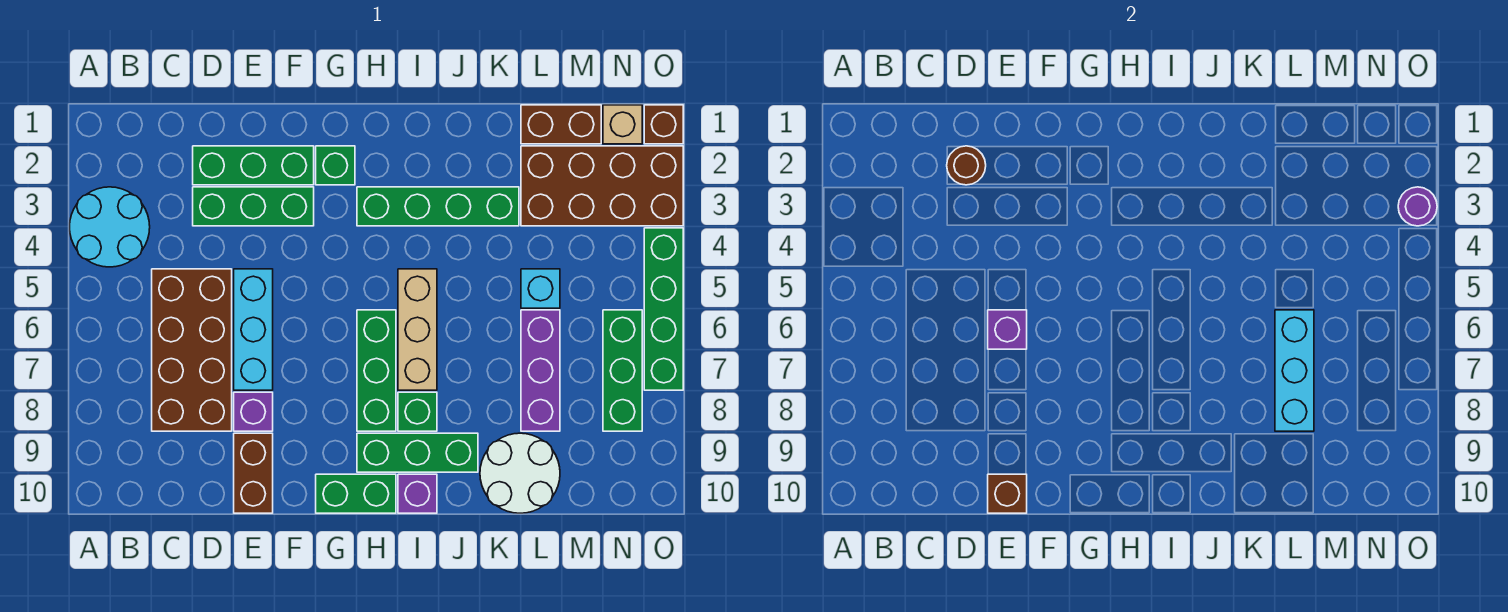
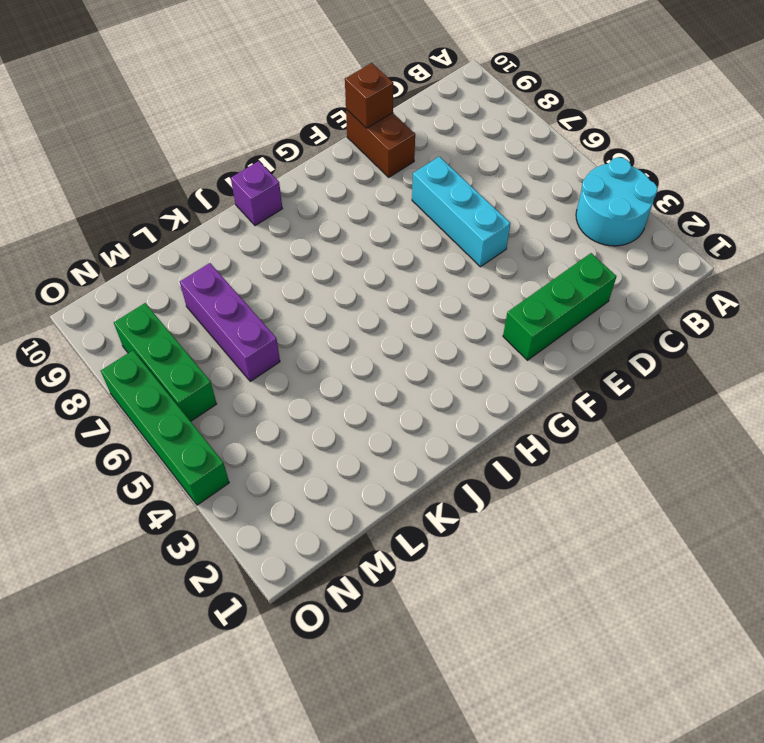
none -> brown 2x4 brick [152,269,232,431]
none -> green 1x3 brick [193,187,314,226]
none -> purple 1x1 brick [234,392,273,431]

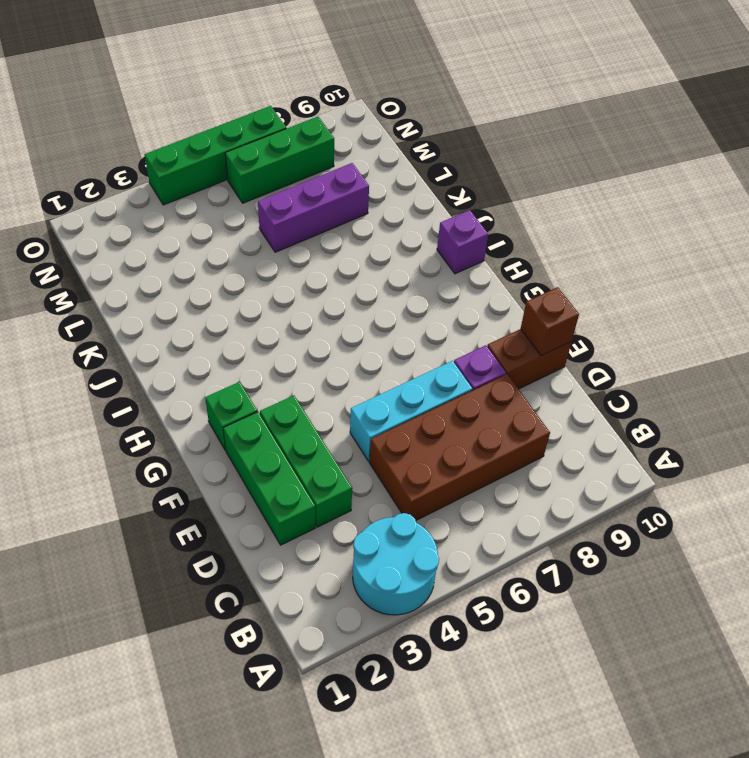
none -> green 1x2 brick [316,474,396,513]
none -> green 1x4 brick [357,187,519,226]
none -> green 1x3 brick [357,310,396,431]

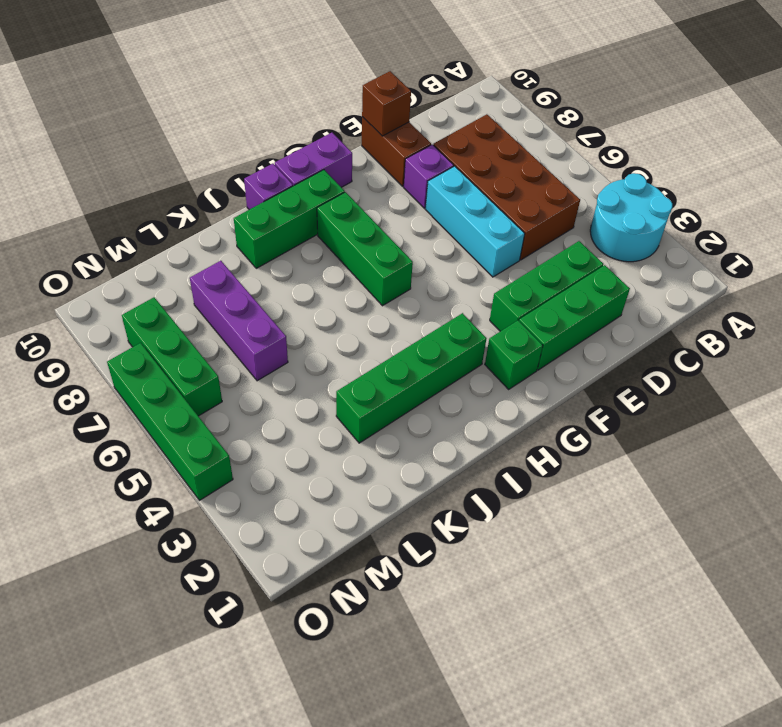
purple 1x2 brick [275,133,352,187] -> green 1x2 brick [316,474,396,513]
none -> tan 1x3 brick [398,269,437,390]
none -> green 1x1 brick [398,392,437,431]
none -> white 2x2 round brick [480,433,560,513]

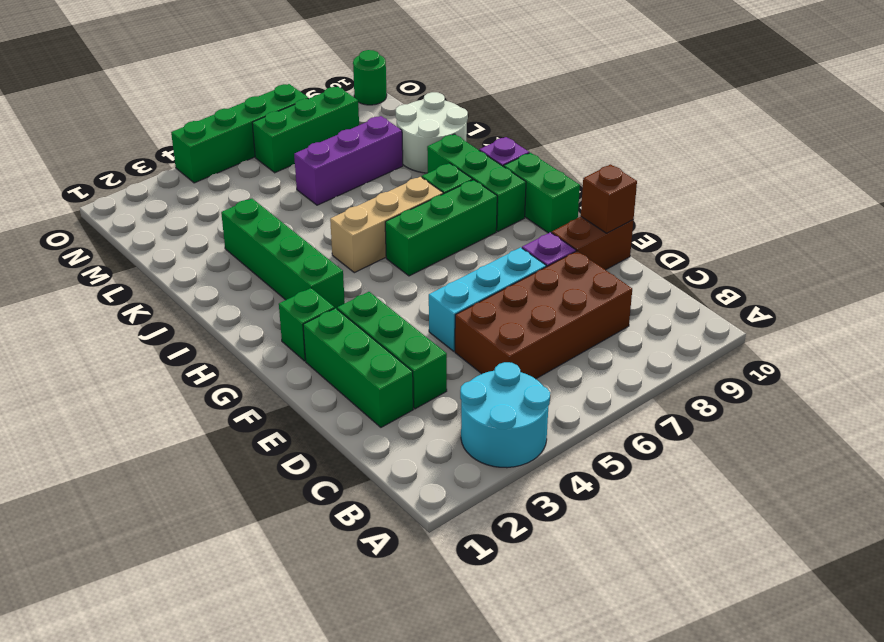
green 1x1 round brick [353,50,387,105] -> none
none -> brown 1x2 brick [521,105,601,144]
none -> brown 2x4 brick [521,146,683,226]
none -> cyan 1x1 brick [521,269,560,308]

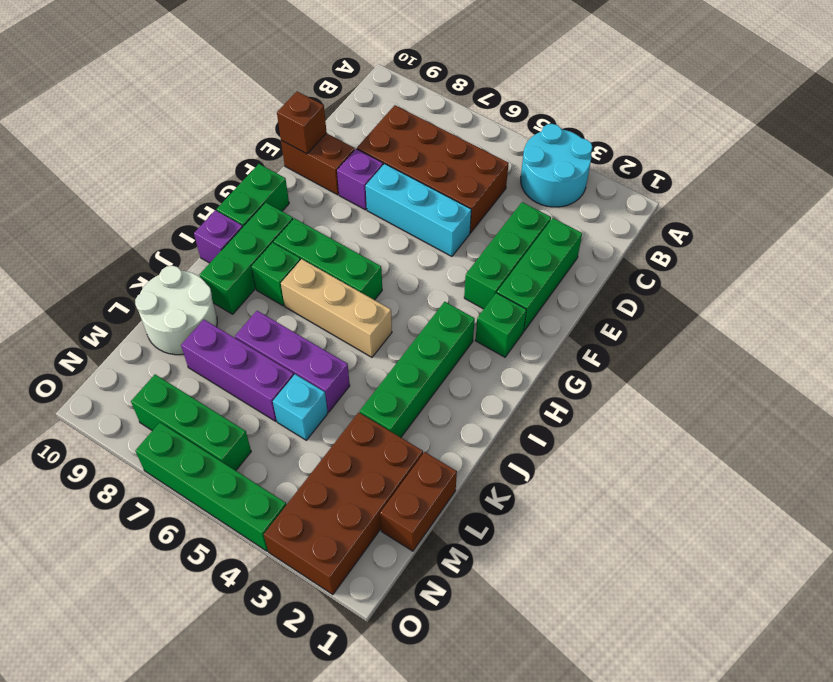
purple 1x3 brick [235,311,350,412] -> none
none -> tan 1x1 brick [603,105,642,144]
none -> brown 1x1 brick [644,105,683,144]
none -> brown 1x1 round brick [947,146,986,185]

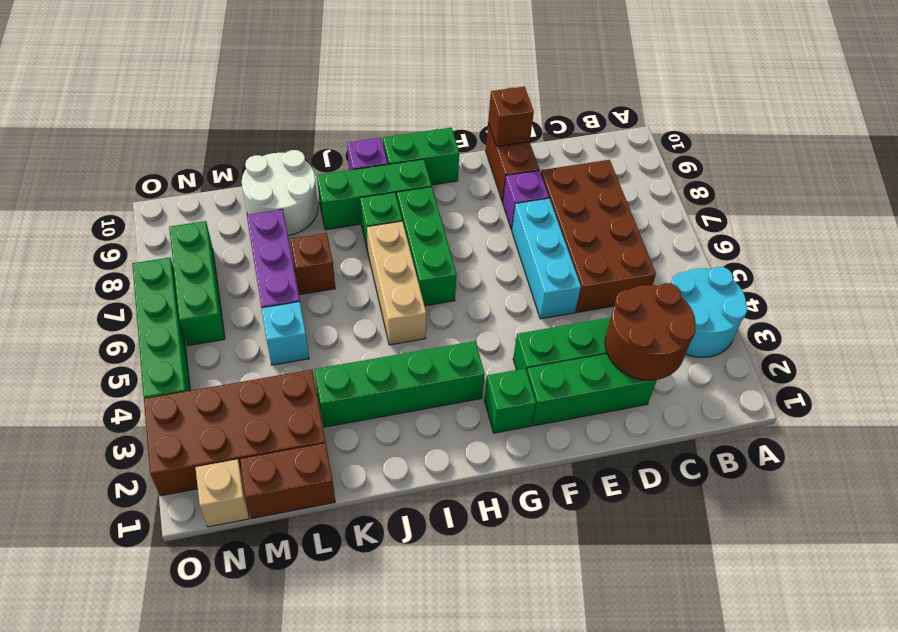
brown 2x2 round brick [605,283,696,380] -> brown 1x1 round brick [947,146,986,185]
brown 1x1 brick [290,233,335,295] -> brown 1x1 brick moved to [644,105,683,144]
none -> purple 1x1 brick [988,310,1027,349]
none -> cyan 1x3 brick [1275,310,1314,431]
none -> purple 1x1 round brick [1398,187,1437,226]

